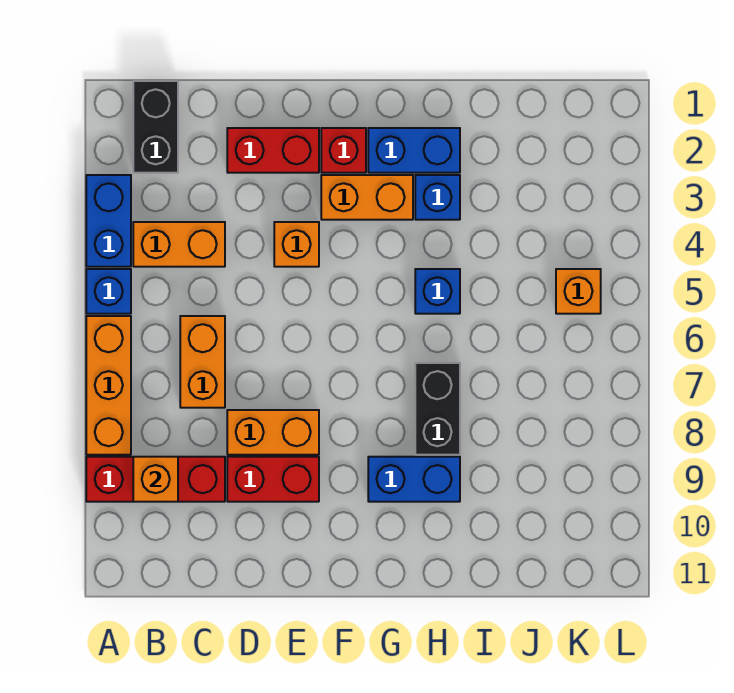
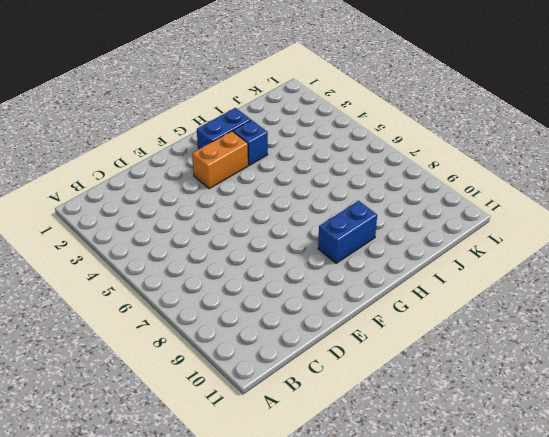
none -> blue 1x2 brick [86,175,131,267]
none -> blue 1x1 brick [86,269,131,314]
none -> orange 1x3 brick [86,316,131,455]

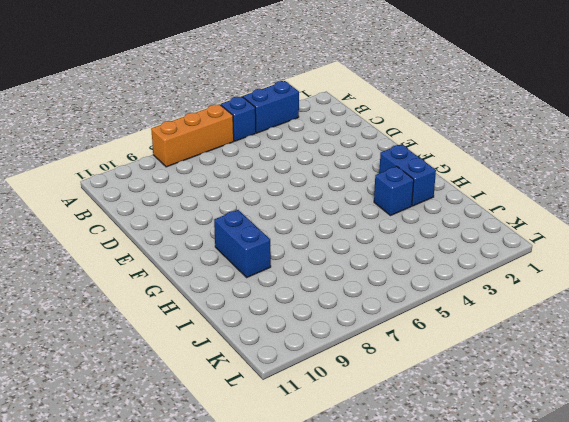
none -> red 1x3 brick [86,457,225,502]
none -> black 1x2 brick [133,81,178,173]
none -> orange 1x2 brick [133,222,225,267]

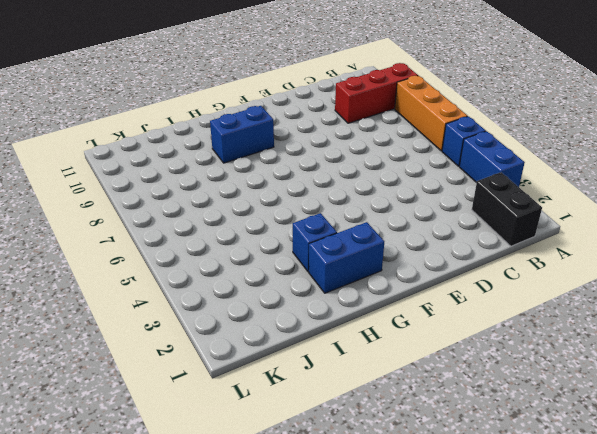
none -> orange 1x2 brick [133,222,225,267]
none -> orange 1x2 brick [180,316,225,408]
none -> red 1x2 brick [227,128,319,173]

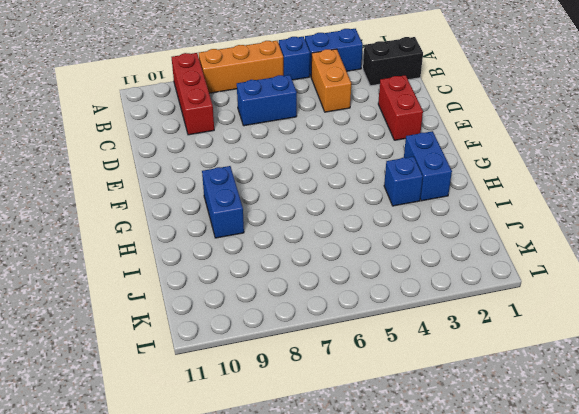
blue 1x2 brick [237,75,297,126] -> orange 1x2 brick [180,316,225,408]
none -> orange 1x2 brick [227,410,319,455]
none -> red 1x2 brick [227,457,319,502]
none -> orange 1x1 brick [274,222,319,267]

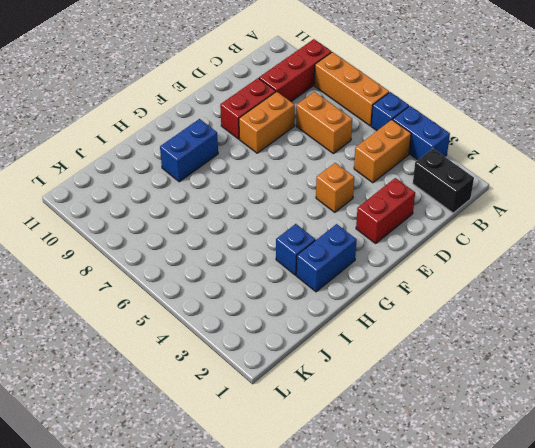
none -> red 1x1 brick [321,128,366,173]
none -> orange 1x2 brick [321,175,413,220]
none -> blue 1x1 brick [415,269,460,314]

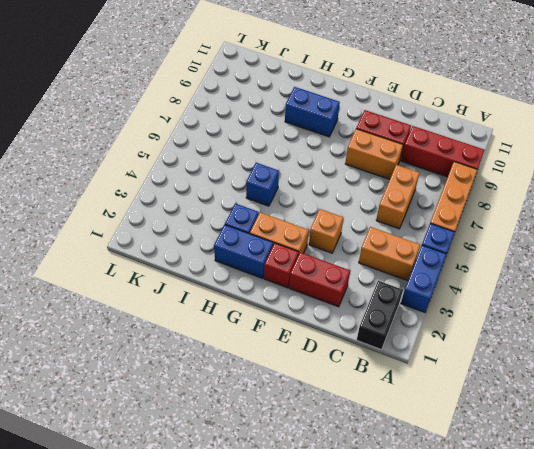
none -> black 1x2 brick [415,363,460,455]
none -> orange 1x1 brick [556,269,601,314]
none -> orange 1x1 brick [133,457,178,502]

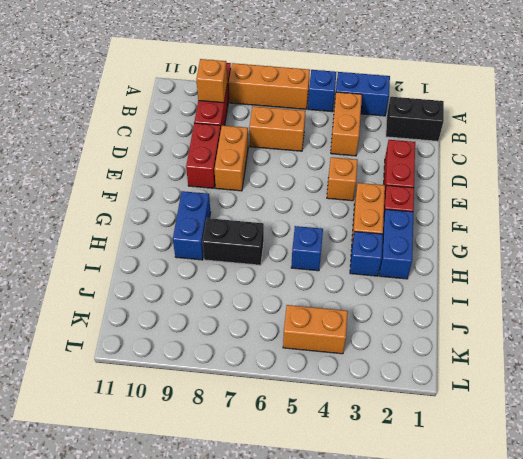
orange 1x2 brick [283,305,348,354] -> orange 1x1 brick [556,269,601,314]

